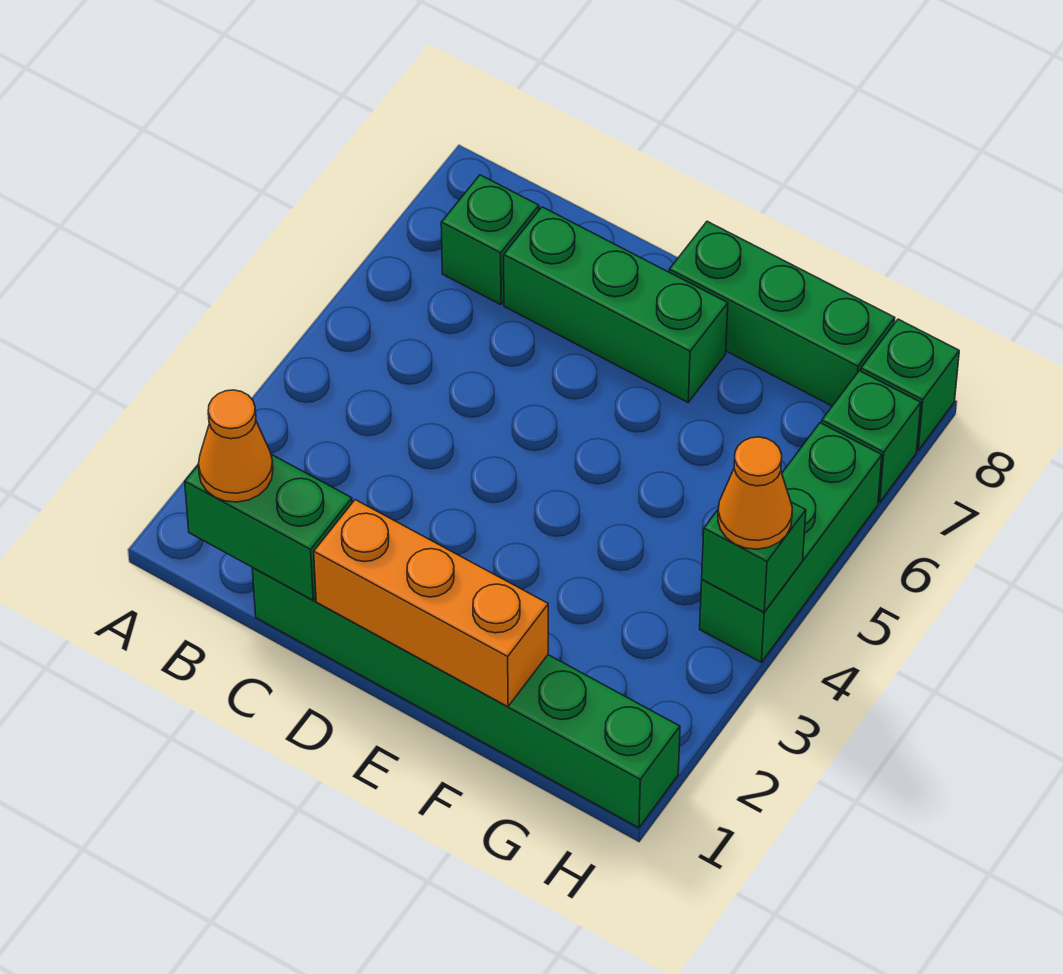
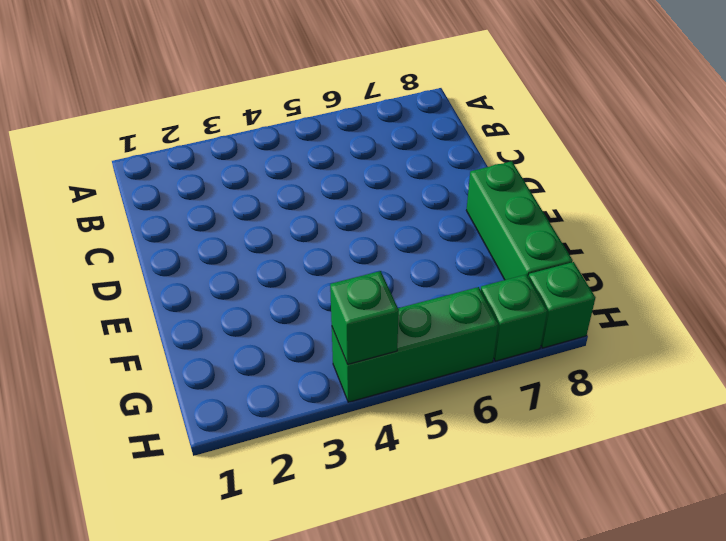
none -> green 1x1 brick [441,175,539,305]
none -> green 1x6 brick [252,568,680,828]
none -> green 1x3 brick [504,207,728,402]

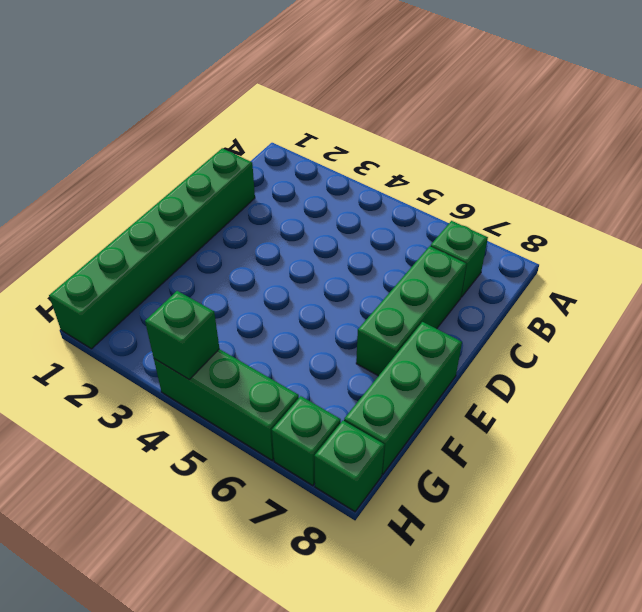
none -> green 1x2 brick [185,454,352,600]
none -> orange 1x3 brick [314,500,548,707]
none -> orange 1x1 cone [198,390,273,502]

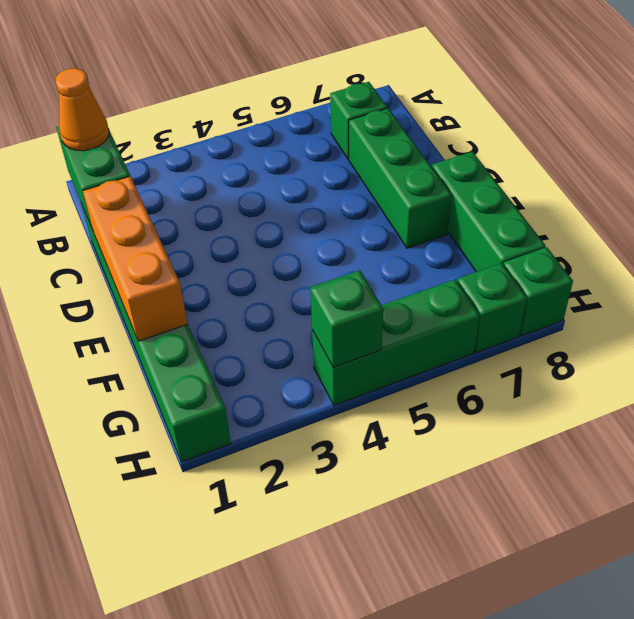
none -> orange 1x1 cone [718,437,792,549]

